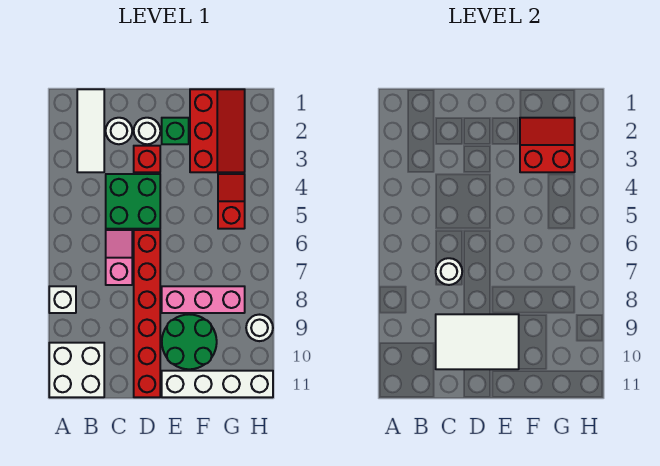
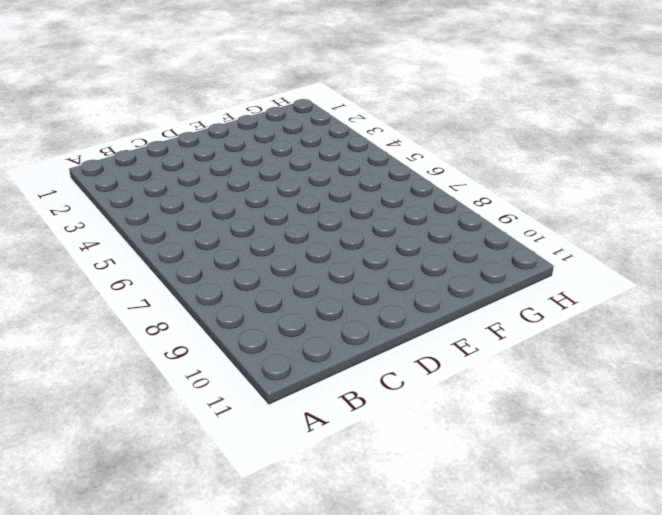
none -> white 1x1 brick [49,286,76,313]
none -> white 2x2 brick [49,343,104,397]
none -> white 1x3 tile [77,89,104,172]

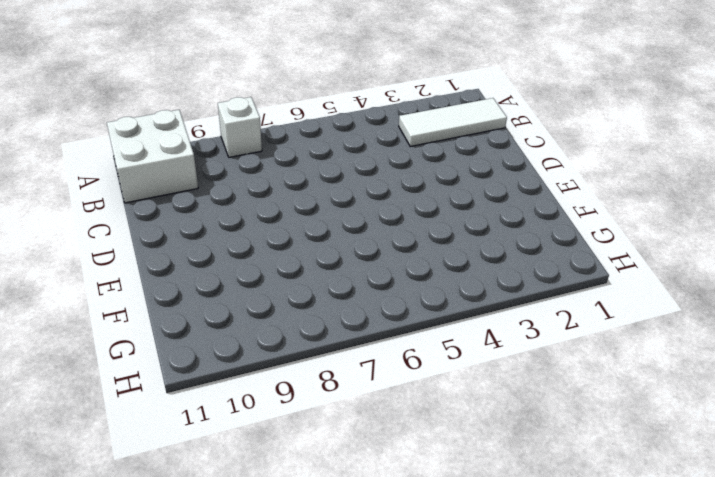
none -> white 1x1 round brick [106,118,132,144]
none -> green 2x2 brick [106,174,160,229]
none -> pink 1x2 slope [106,230,132,285]

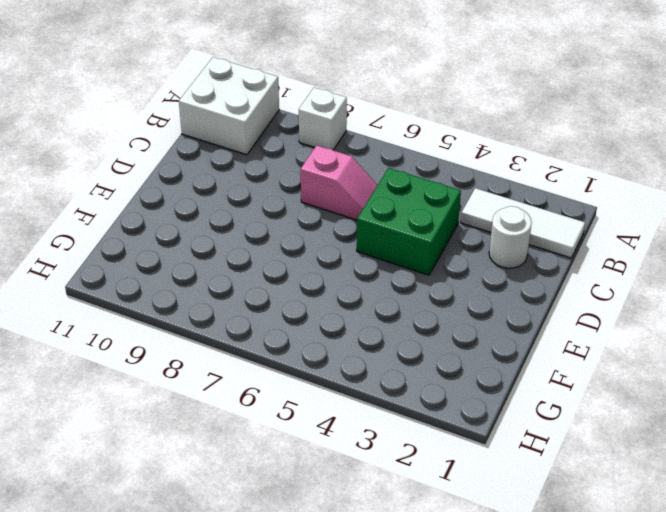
none -> white 1x1 round brick [134,118,160,144]
none -> red 1x1 brick [134,146,160,172]
none -> red 1x6 brick [134,230,160,397]

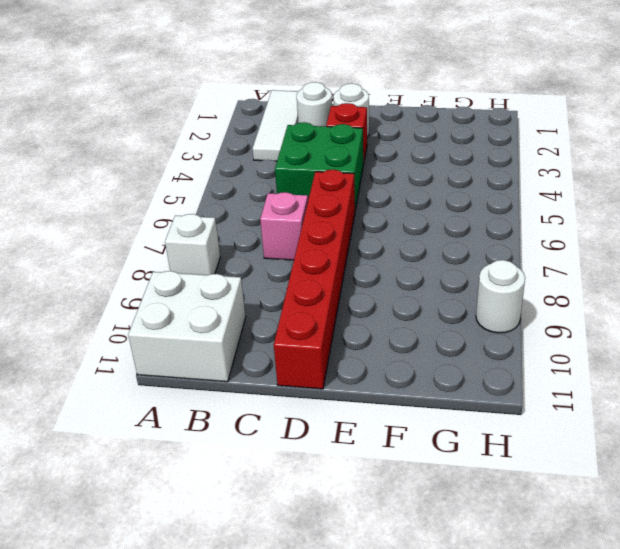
none -> green 1x1 brick [162,118,189,144]
none -> pink 1x3 brick [162,286,245,313]
none -> green 2x2 round brick [162,314,217,369]

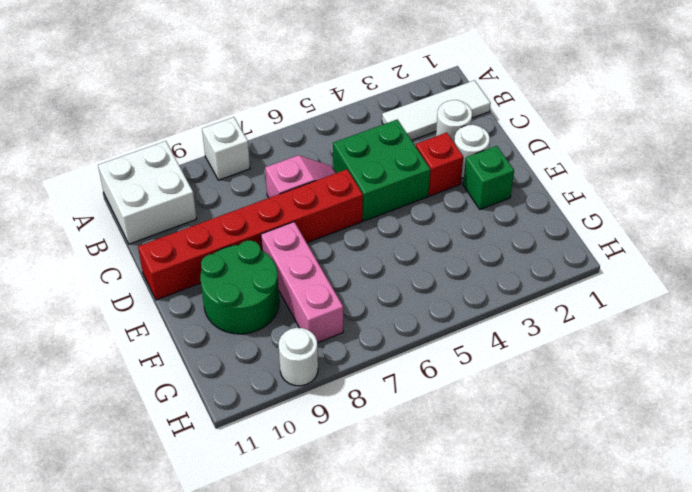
none -> white 1x4 brick [162,371,273,397]
none -> red 2x3 slope [190,89,245,172]
none -> red 1x2 slope [218,174,245,229]

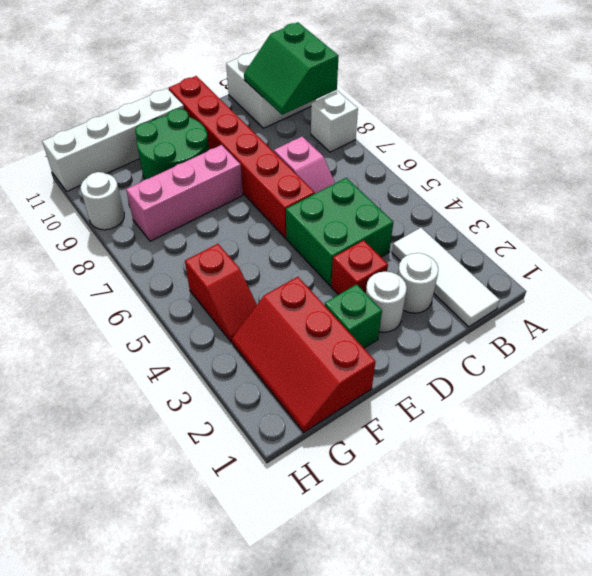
green 2x2 slope [244,22,338,115] -> none
none -> white 1x1 round brick [436,258,462,285]
none -> white 2x3 tile [436,314,519,369]
none -> red 2x2 slope [520,118,575,172]

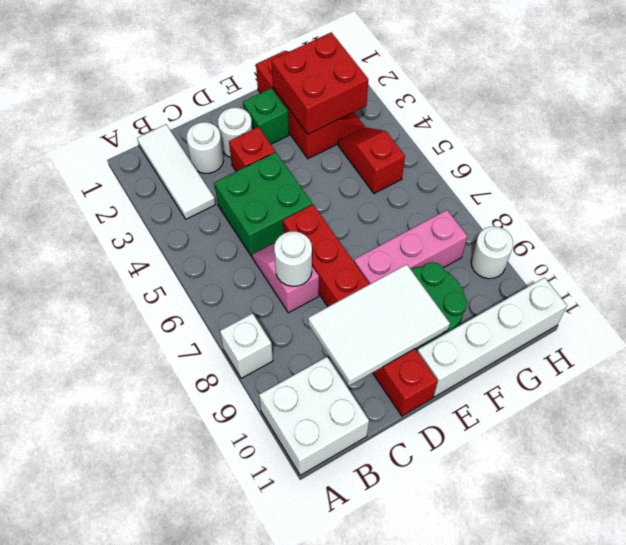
red 2x2 brick [271,32,368,134] -> red 2x2 slope [520,118,575,172]

